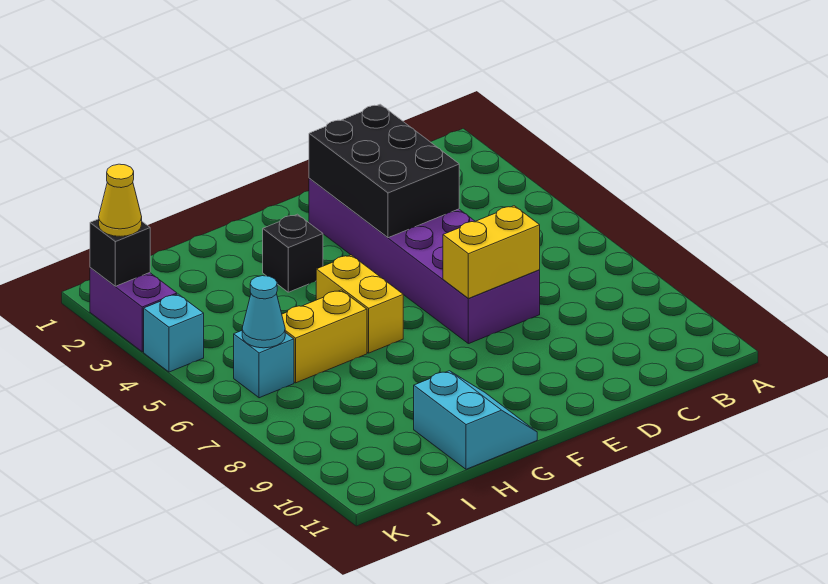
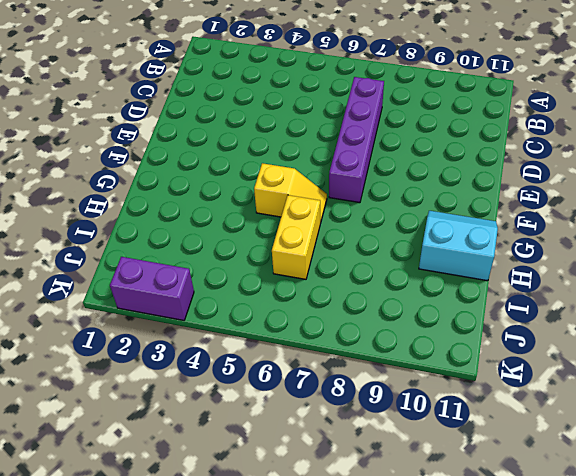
purple 1x4 brick [329,77,384,203] -> purple 2x6 brick [309,178,540,344]
yellow 1x2 slope [254,163,327,223] -> yellow 1x2 brick [316,255,403,353]
none -> black 1x1 brick [263,214,323,292]
none -> cyan 1x1 brick [234,331,294,398]
none -> cyan 1x1 brick [144,294,204,372]

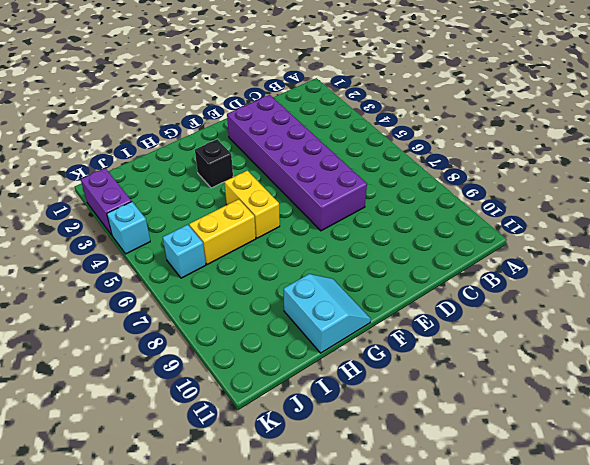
none -> black 2x3 brick [309,104,459,238]
none -> yellow 1x2 brick [443,206,540,298]
none -> cyan 1x1 cone [242,276,285,348]

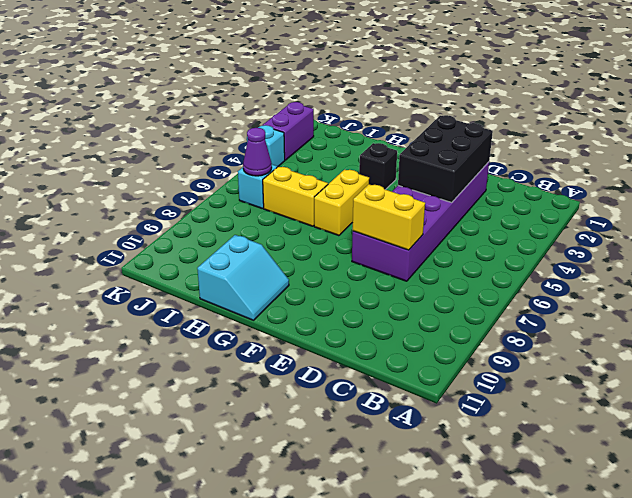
purple 1x1 cone [243,128,272,176] -> cyan 1x1 cone [242,276,285,348]
none -> black 1x1 brick [90,219,150,286]
none -> yellow 1x1 cone [99,164,142,236]

